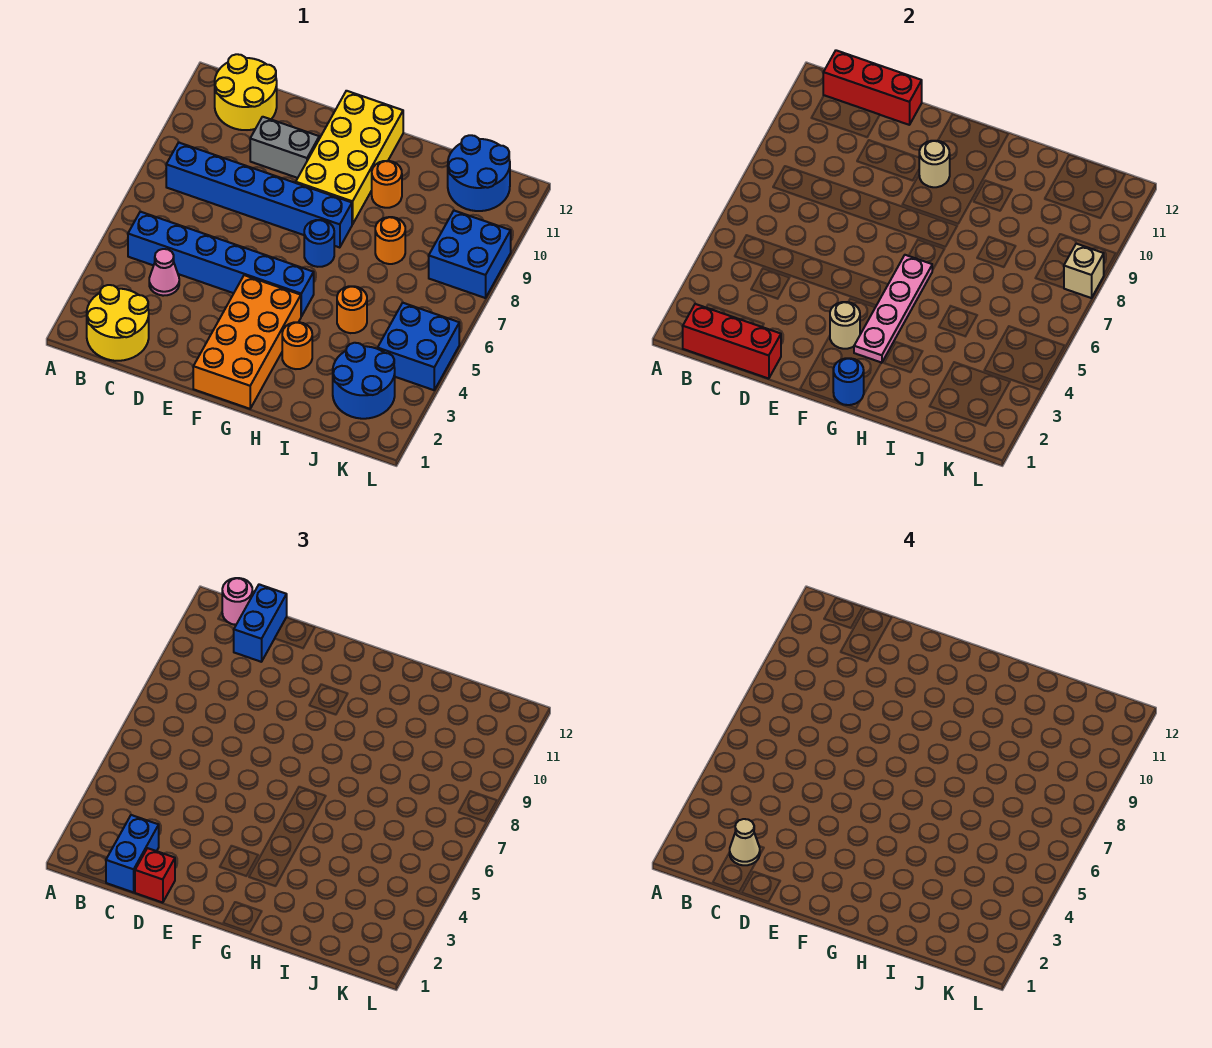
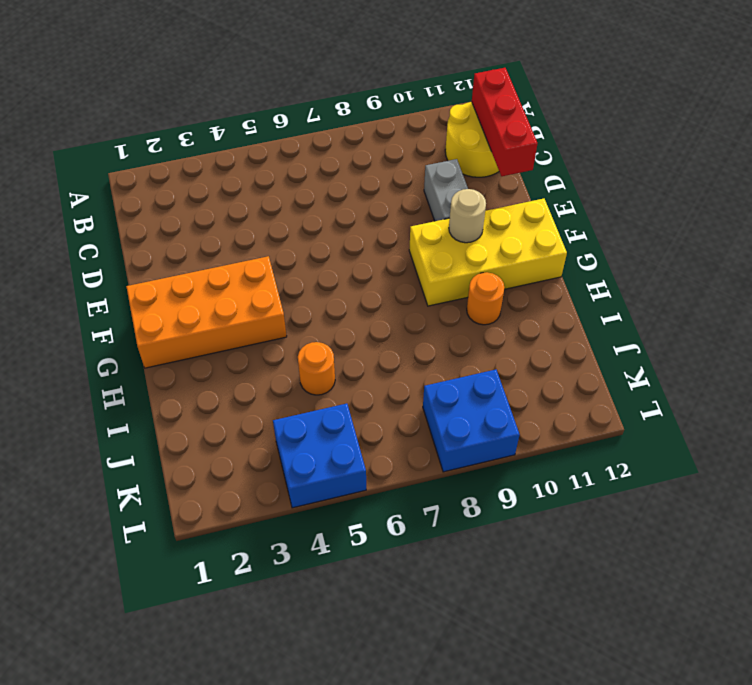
none -> yellow 2x2 round brick [87,285,149,361]
none -> blue 1x6 brick [128,212,314,316]
none -> blue 1x6 brick [166,142,352,248]

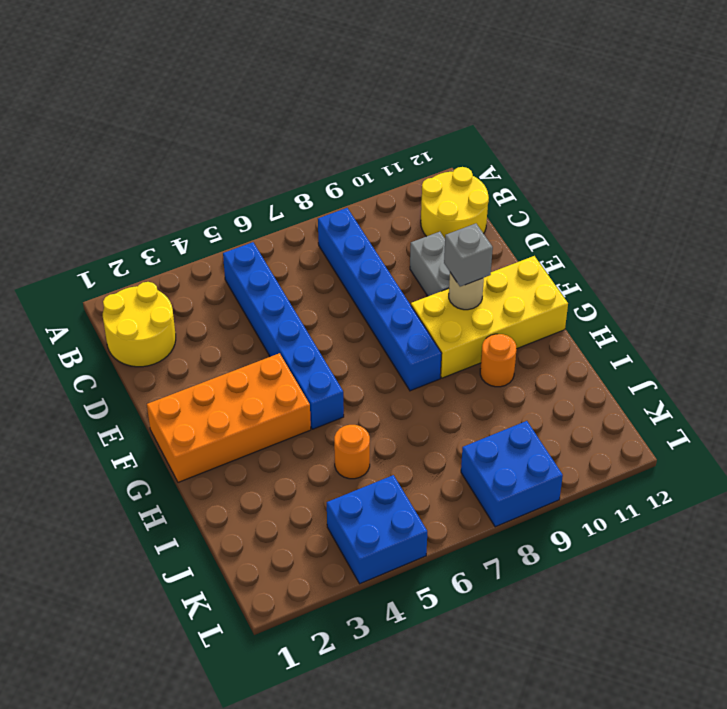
grey 1x1 brick [444,224,493,287] -> none
none -> pink 1x1 cone [149,249,179,296]
none -> blue 1x1 round brick [304,220,334,267]
none -> orange 1x1 round brick [282,322,312,369]

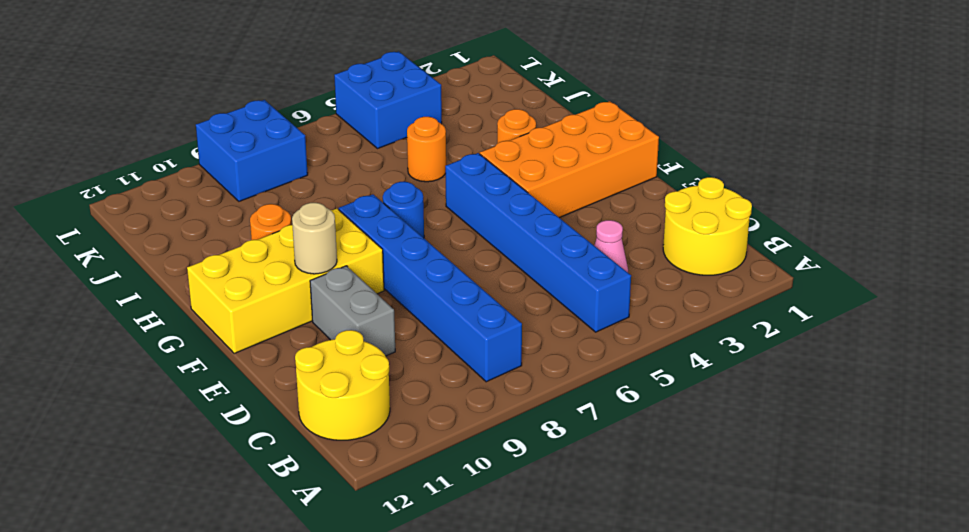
none -> orange 1x1 round brick [375,217,405,264]
none -> blue 2x2 round brick [333,343,395,419]
none -> blue 2x2 round brick [448,135,510,211]

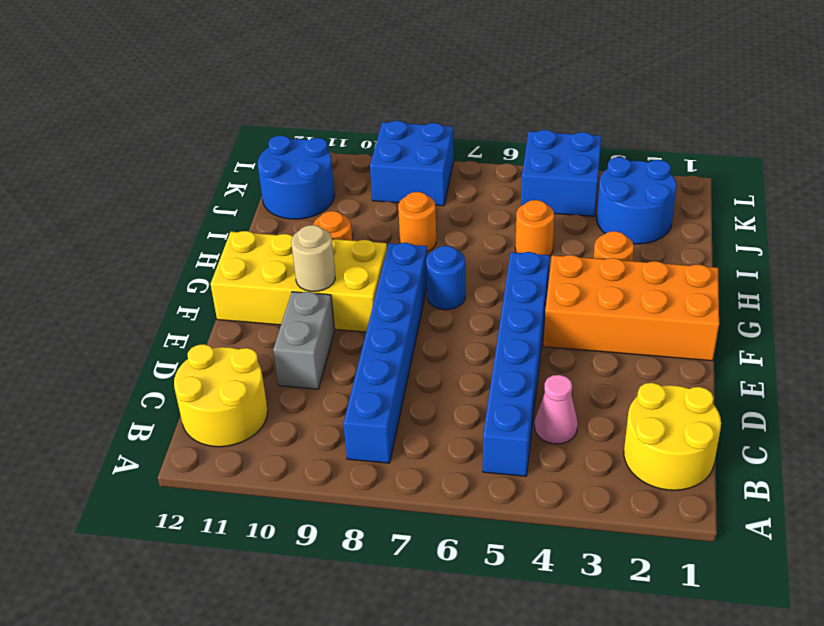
none -> red 1x3 brick [683,304,781,379]
none -> red 1x3 brick [823,50,922,125]
none -> tan 1x1 round brick [830,302,860,349]

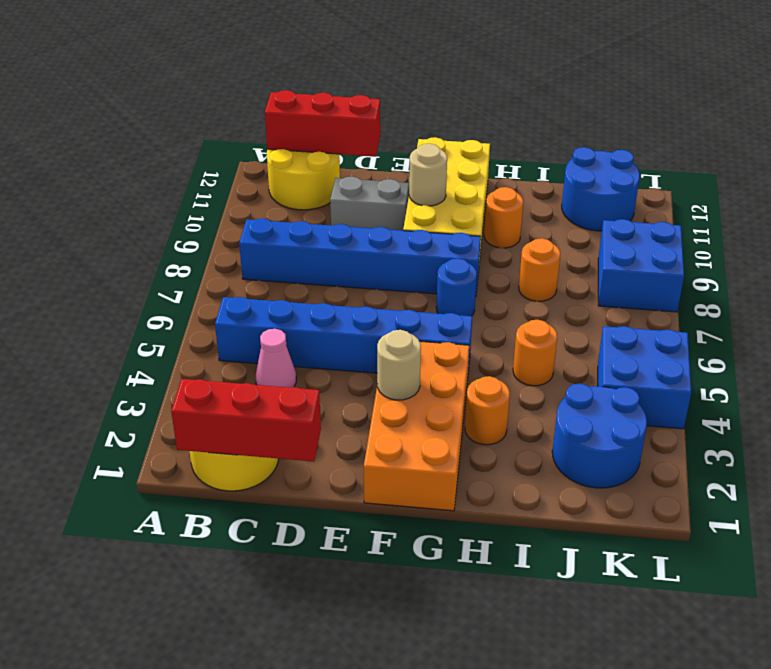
none -> blue 1x1 round brick [833,358,864,405]
none -> pink 1x4 plate [854,255,932,363]
none -> tan 1x1 brick [1064,244,1104,298]

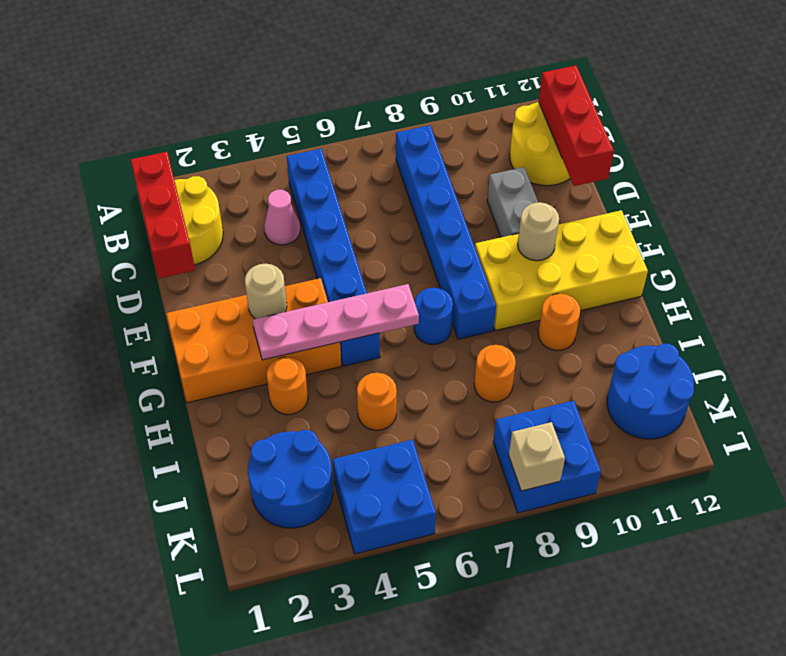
none -> blue 1x1 round brick [833,358,864,405]
none -> pink 1x1 round brick [222,578,253,625]
none -> blue 1x2 brick [106,815,159,892]

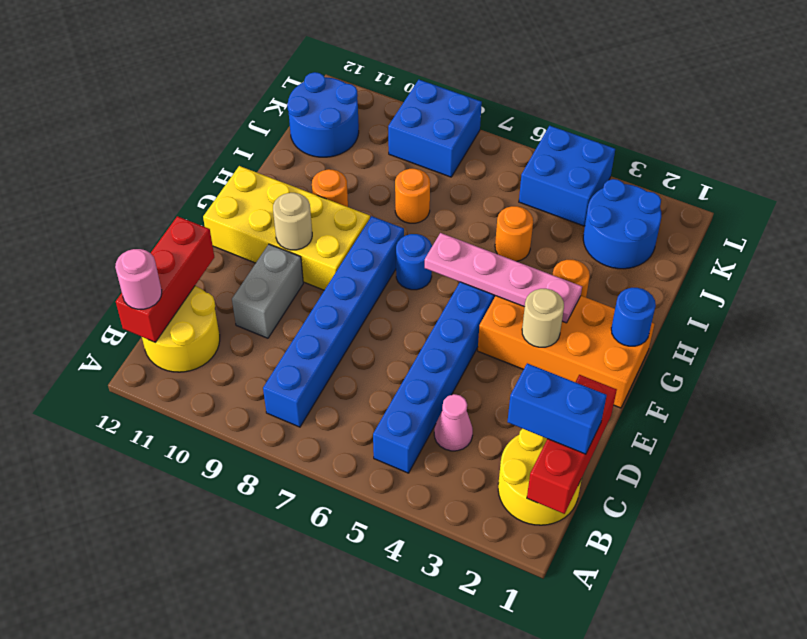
none -> tan 1x1 brick [1064,244,1104,298]
none -> blue 1x2 brick [234,584,287,662]
none -> red 1x1 brick [135,848,175,903]

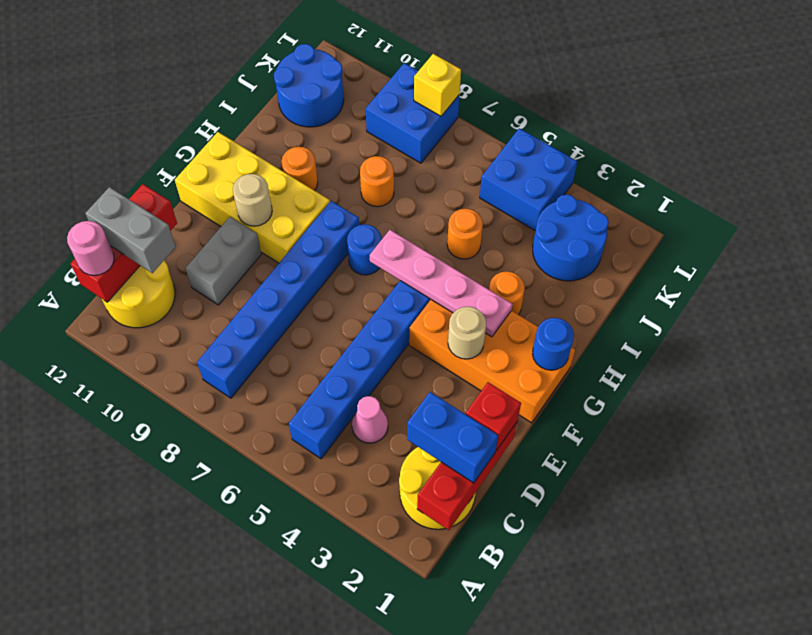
grey 1x2 brick [85,187,176,273] -> blue 1x2 brick [234,584,287,662]
yellow 1x1 brick [414,54,461,116] -> tan 1x1 brick [1064,244,1104,298]
none -> tan 1x1 cone [730,819,760,865]

